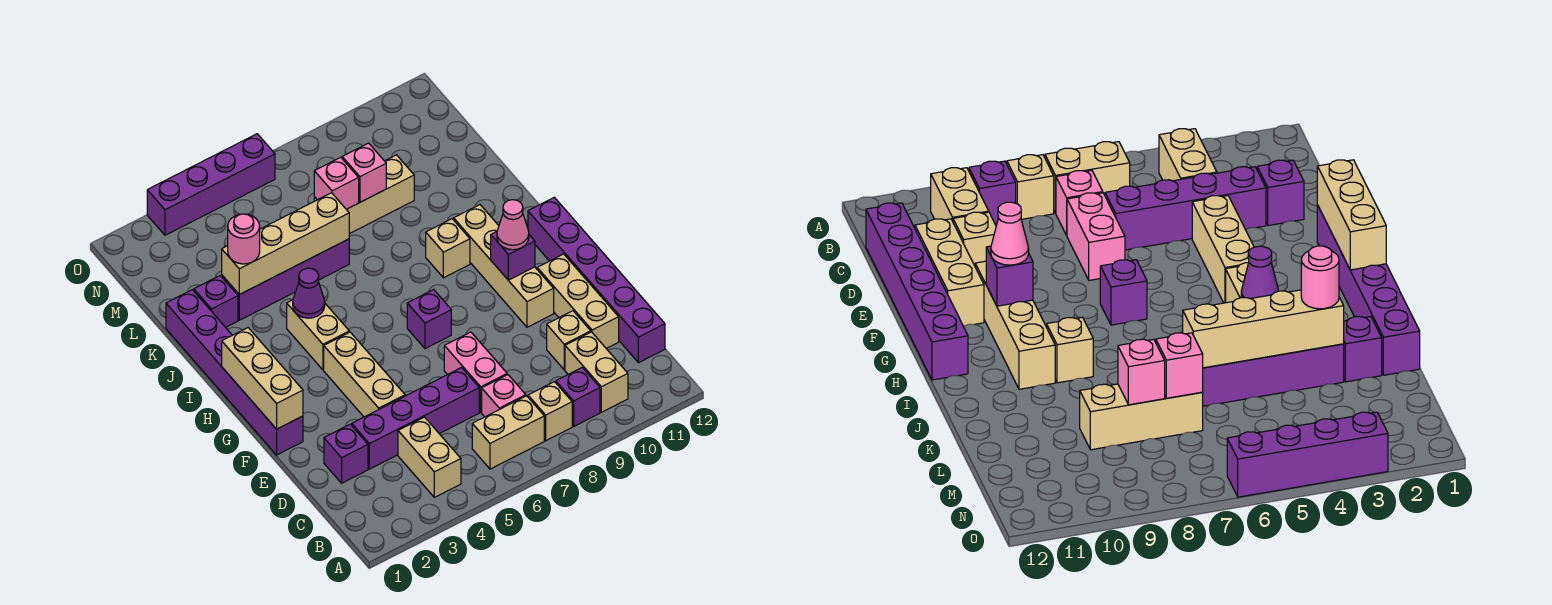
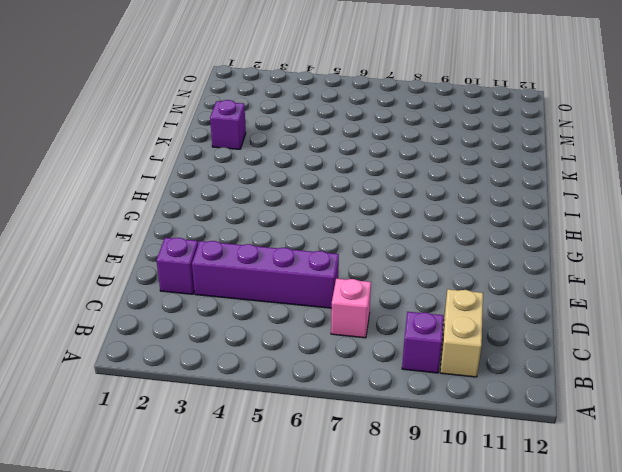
none -> tan 1x2 brick [398,417,461,497]
none -> tan 1x2 brick [472,396,544,469]
none -> tan 1x1 brick [528,382,572,441]
none -> purple 1x6 brick [528,197,665,363]

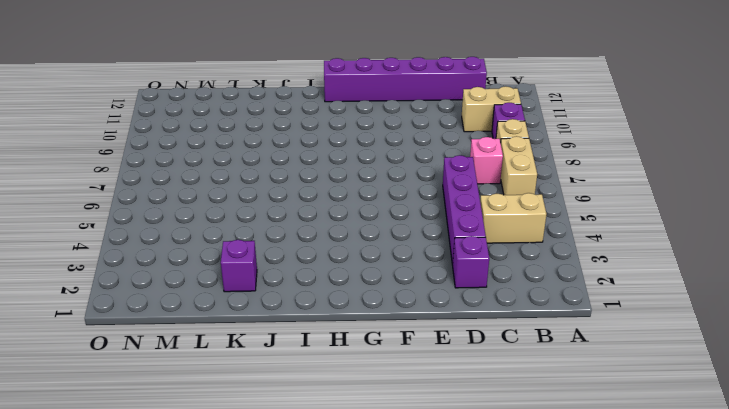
none -> pink 1x2 brick [444,332,507,412]
none -> tan 1x1 brick [547,311,591,370]
none -> tan 1x3 brick [537,254,619,348]
none -> tan 1x3 brick [324,332,405,417]

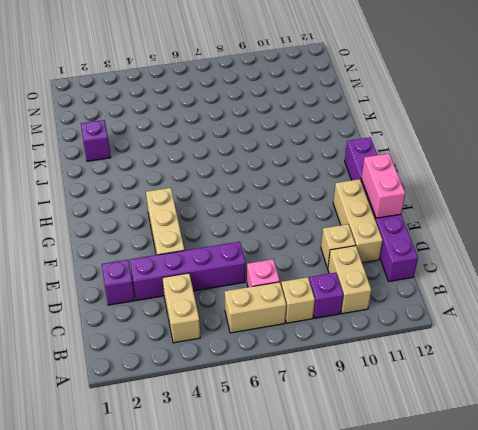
pink 1x2 brick [361,154,405,218] -> pink 1x2 brick moved to [444,332,507,412]
none -> purple 1x6 brick [166,290,303,455]
none -> tan 1x4 brick [454,205,554,327]
none -> purple 1x1 brick [407,290,451,349]
none -> tan 1x2 brick [287,300,349,370]

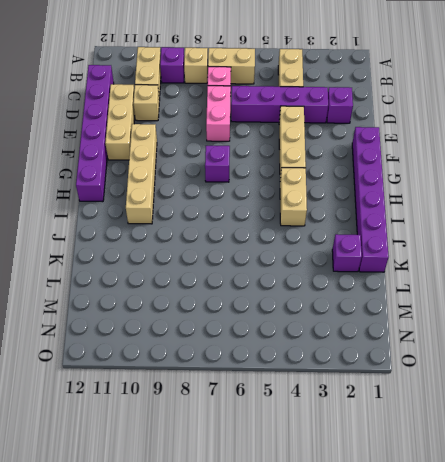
none -> tan 1x1 brick [426,219,470,278]
none -> purple 1x4 brick [222,239,349,320]
none -> tan 1x3 brick [314,155,414,234]
none -> purple 1x4 brick [147,134,275,235]

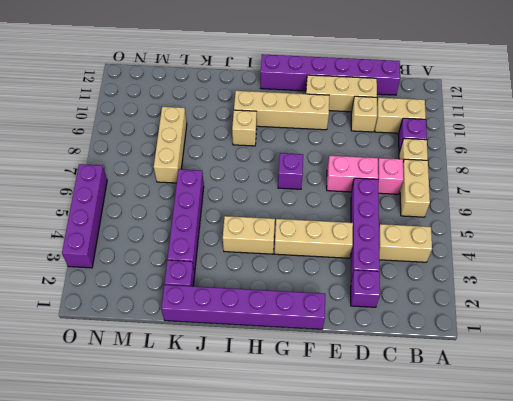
none -> tan 1x3 brick [222,328,303,429]
none -> purple 1x1 brick [491,232,535,280]
none -> purple 1x1 cone [293,268,325,318]
none -> tan 1x4 brick [222,193,349,295]

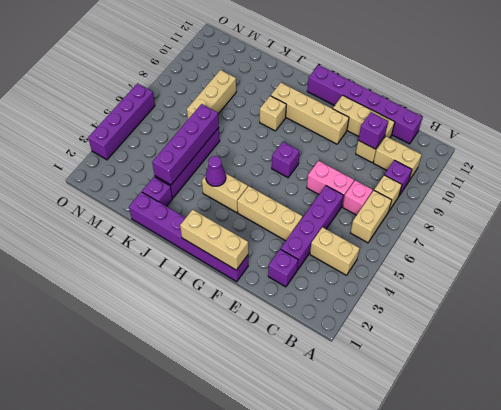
purple 1x1 brick [358,112,388,149] -> purple 1x1 brick moved to [491,232,535,280]
purple 1x4 brick [152,104,219,185] -> tan 1x4 brick [222,193,349,295]
none -> pink 1x1 brick [314,157,359,209]
none -> pink 1x1 brick [342,143,386,202]
none -> pink 1x1 cone [497,200,529,250]
none -> pink 1x1 round brick [228,214,260,264]

